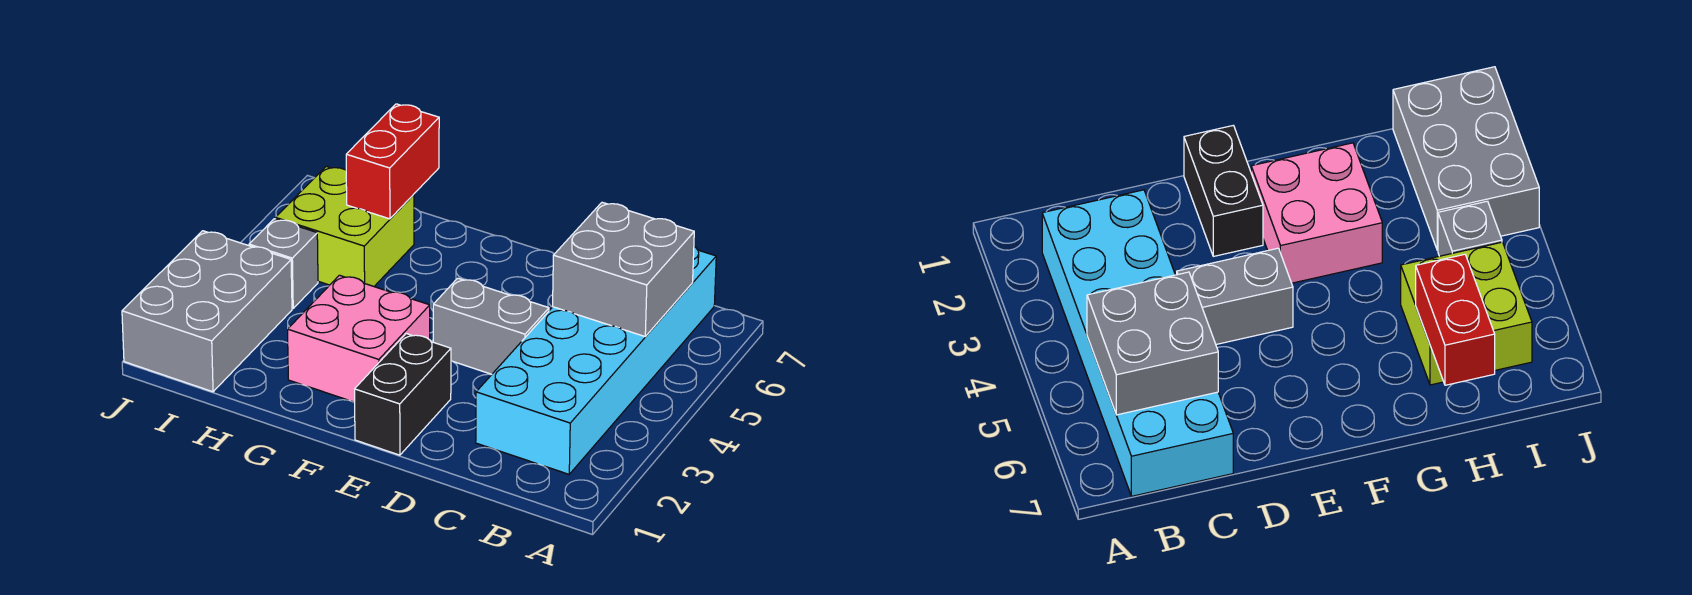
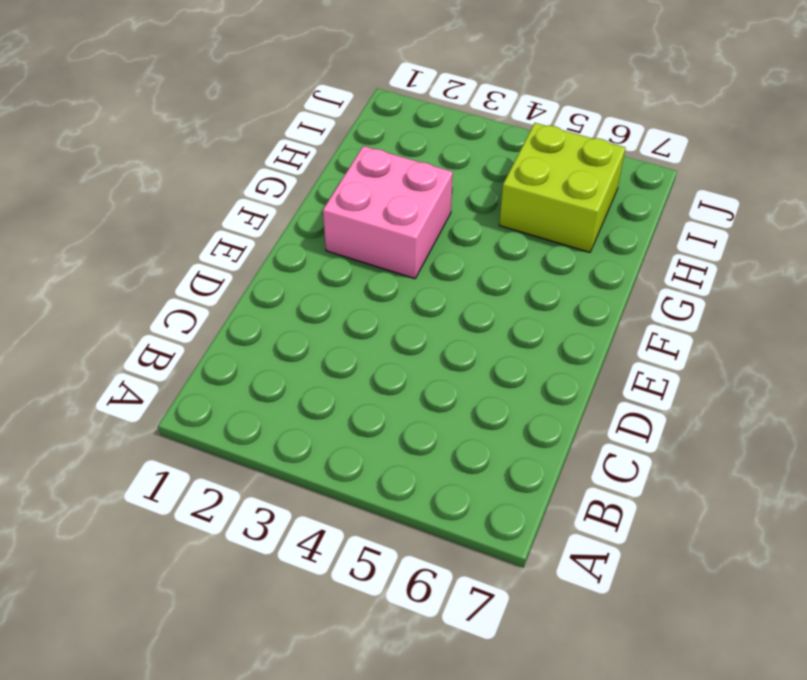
none -> cyan 2x6 brick [476,247,716,474]
none -> grey 1x2 brick [433,278,549,374]

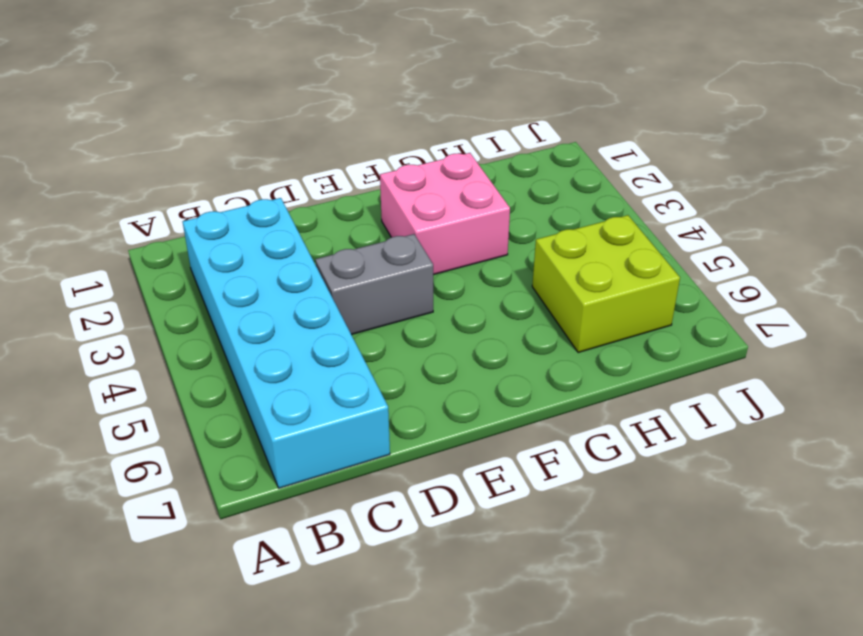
none -> black 1x2 brick [355,334,451,455]
none -> grey 2x3 brick [122,231,292,392]

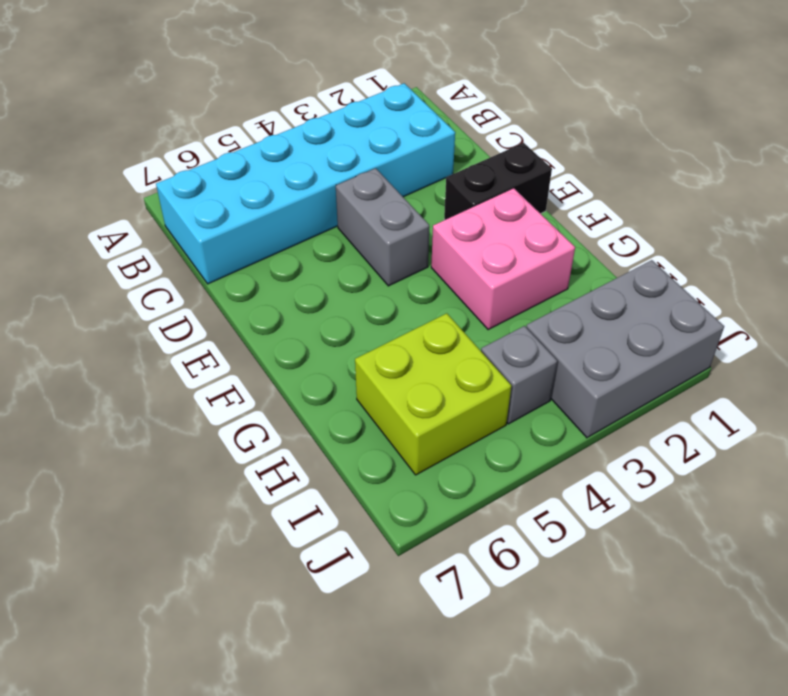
none -> grey 2x2 brick [553,202,694,337]
none -> red 1x2 brick [346,104,439,219]

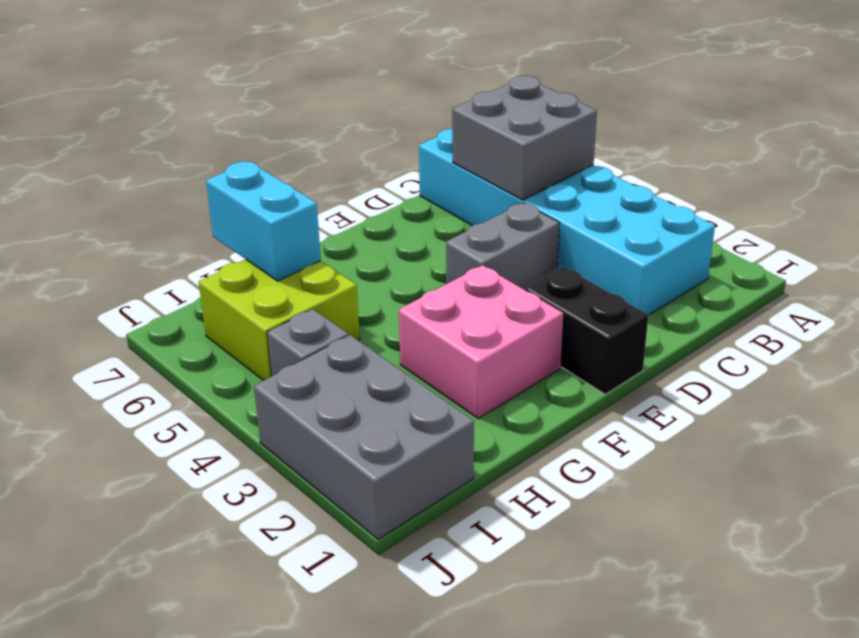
cyan 1x2 brick [206,162,321,281] -> red 1x2 brick [346,104,439,219]

